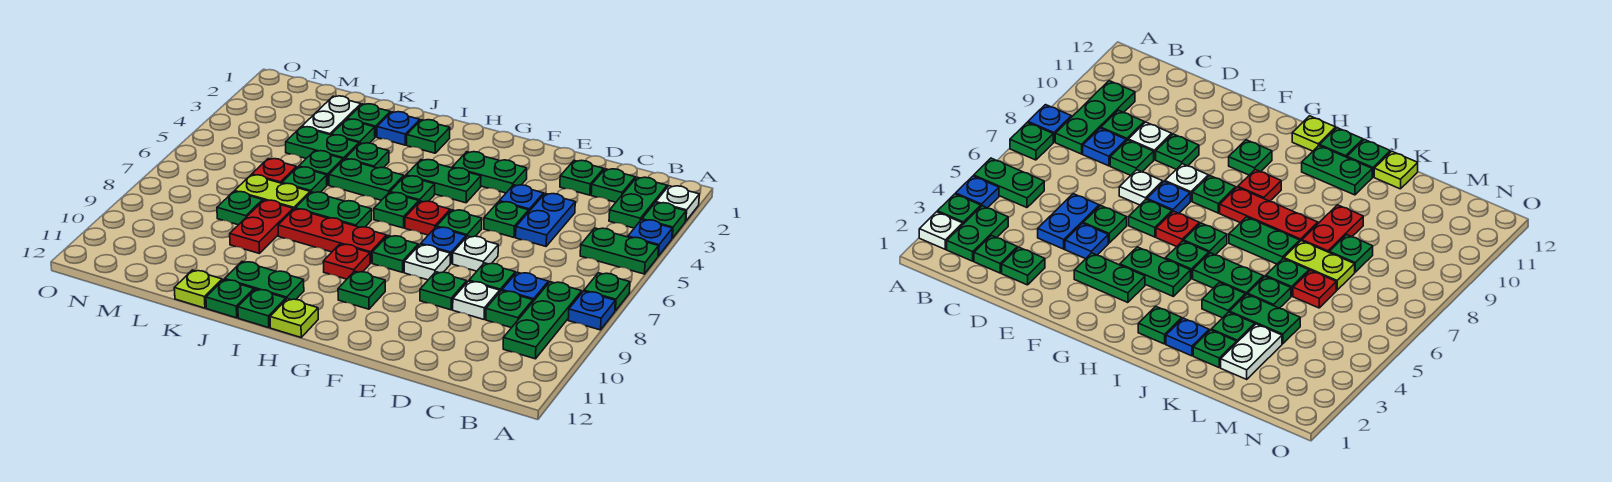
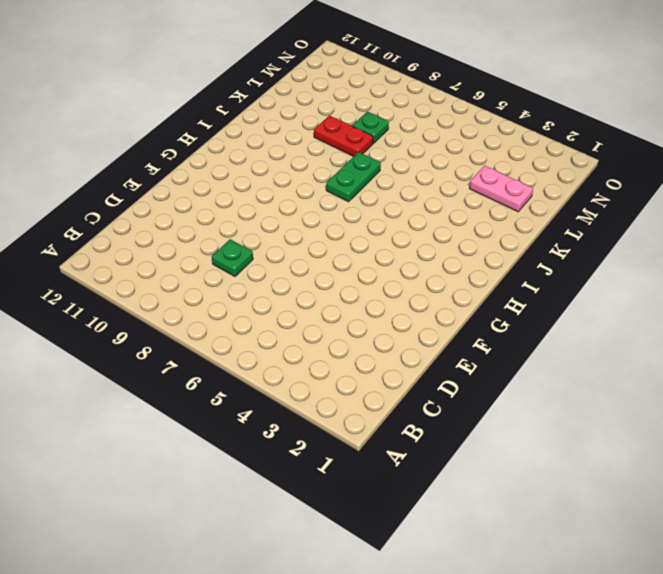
pink 1x2 plate [470,166,533,212] -> white 1x2 plate [302,96,361,135]
none -> white 1x1 plate [656,186,699,221]
none -> green 1x1 plate [642,203,686,238]
none -> blue 1x1 plate [628,220,672,256]
none -> green 1x2 plate [580,228,659,274]

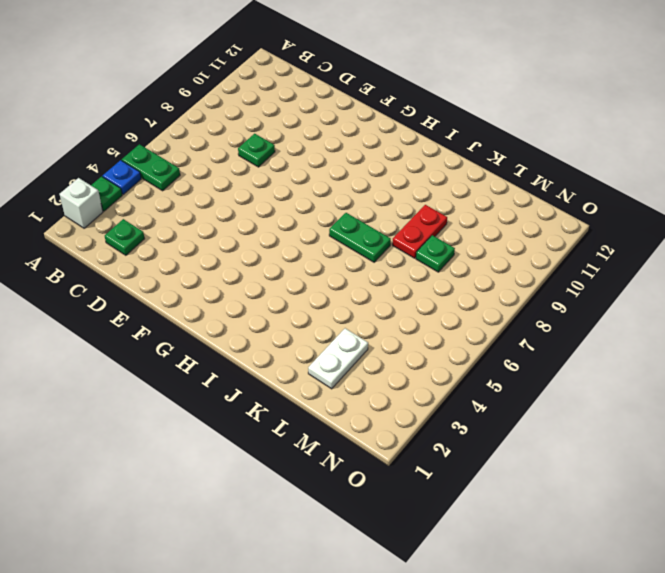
white 1x1 brick [60,178,103,228] -> white 1x1 plate [656,186,699,221]
none -> green 1x1 plate [584,273,630,311]
none -> blue 1x1 plate [568,291,615,330]
none -> green 1x2 plate [609,177,667,228]
none -> green 1x3 plate [503,282,582,359]

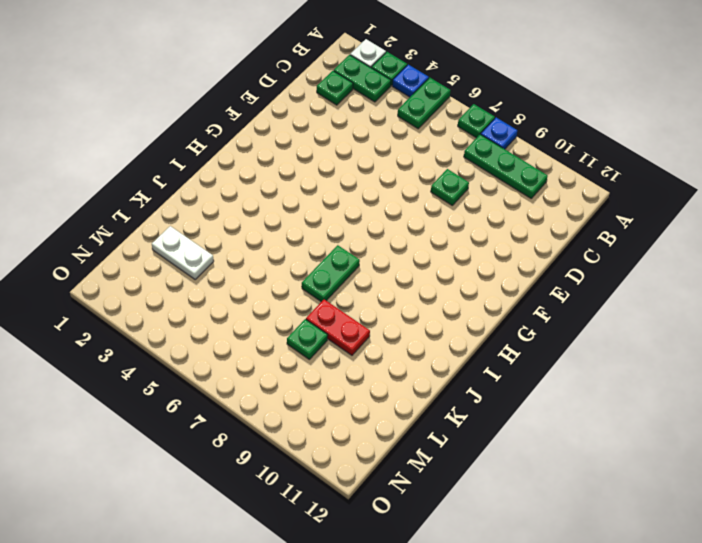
none -> blue 1x1 plate [502,272,548,301]
none -> green 1x1 plate [486,291,533,328]
none -> green 1x1 plate [560,160,604,195]
none -> blue 1x2 plate [516,193,575,246]

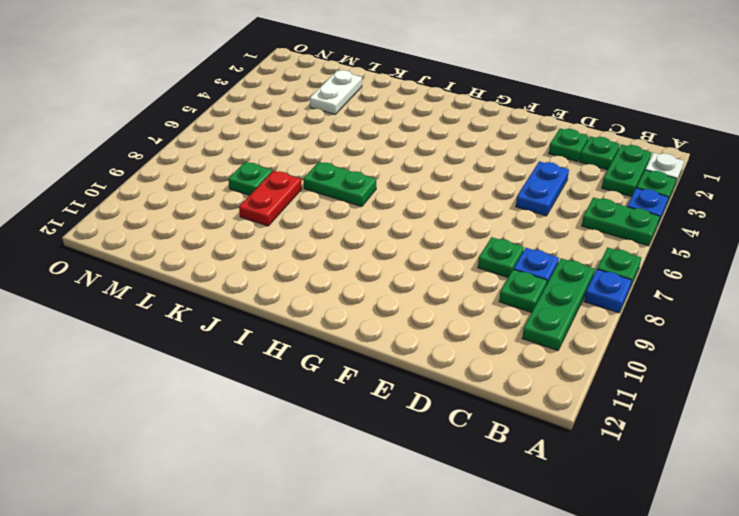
none -> white 1x1 plate [453,281,500,319]
none -> blue 1x1 plate [499,185,544,211]
none -> green 1x1 plate [484,202,529,237]
none -> white 1x1 plate [453,236,498,271]

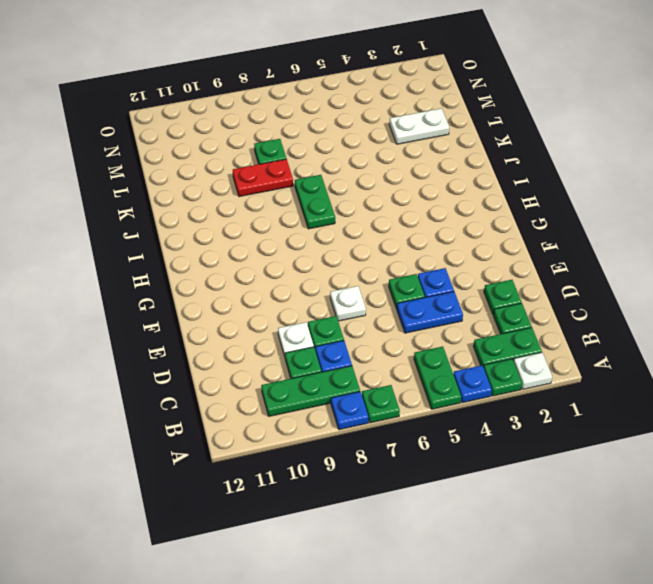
none -> green 1x1 plate [420,272,467,310]
none -> green 1x2 plate [452,152,527,193]
none -> green 1x1 plate [437,210,482,237]
none -> blue 1x1 plate [421,227,466,264]

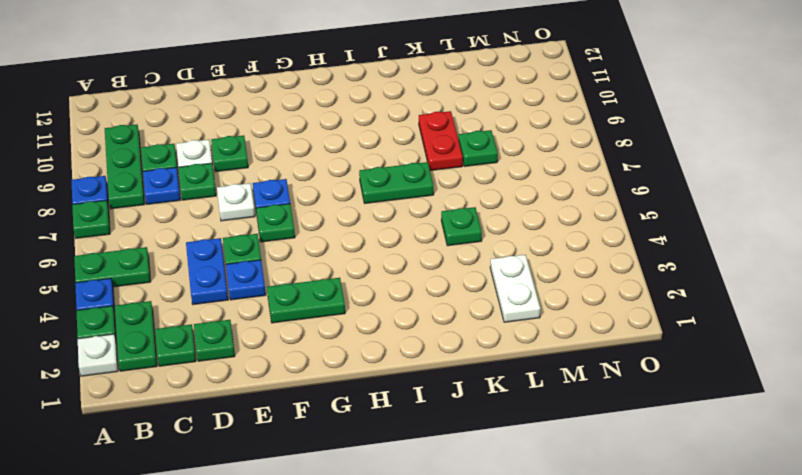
none -> white 1x1 plate [404,245,450,280]
none -> green 1x2 plate [406,160,481,203]
none -> red 1x1 plate [405,201,450,235]
none -> green 1x1 plate [372,236,418,272]

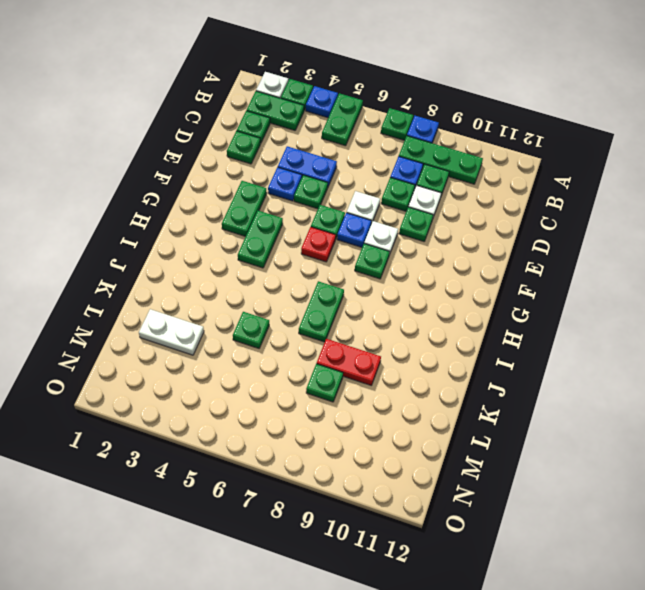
none -> green 1x1 plate [338,271,385,309]
none -> green 1x1 plate [390,176,435,202]
none -> green 1x1 plate [374,192,419,228]
none -> red 1x3 plate [278,209,387,263]

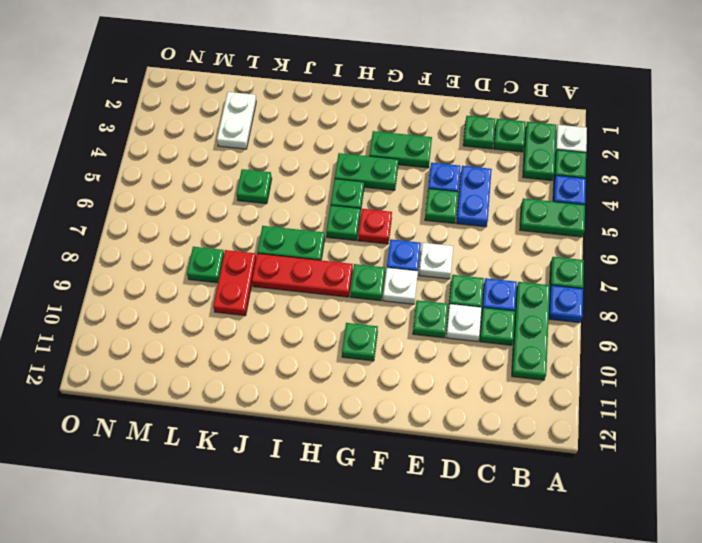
none -> green 1x1 plate [437,210,482,237]
none -> red 1x1 plate [323,244,370,279]
none -> lime 1x1 plate [270,299,318,337]
none -> green 1x1 plate [407,120,450,153]

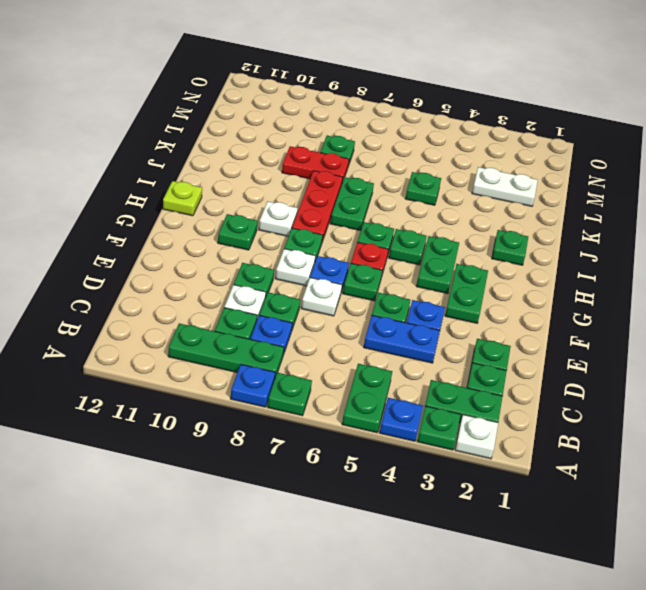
white 1x1 plate [259,201,298,236] -> red 1x1 plate [323,244,370,279]
none -> green 1x2 plate [329,159,404,200]
none -> green 1x2 plate [225,261,304,300]
none -> green 1x1 plate [238,289,286,328]
none -> blue 1x1 plate [377,112,420,145]

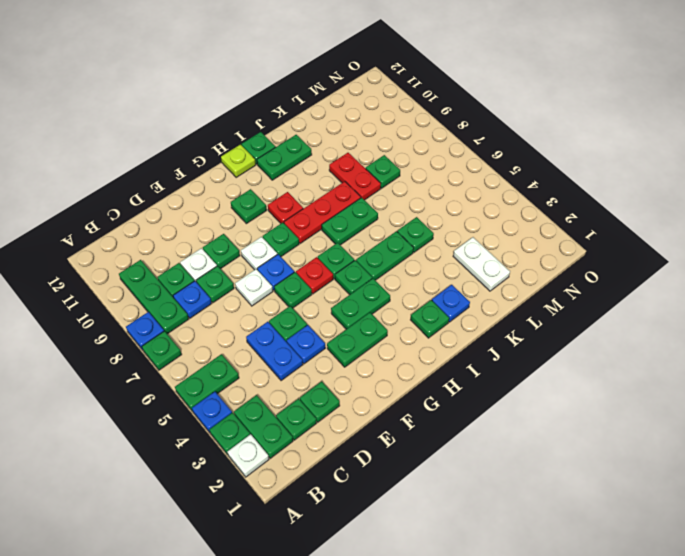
none -> green 1x1 plate [345,143,389,168]
none -> green 1x1 plate [206,280,254,318]
none -> green 1x1 plate [347,104,390,137]
none -> green 1x1 plate [331,119,375,144]

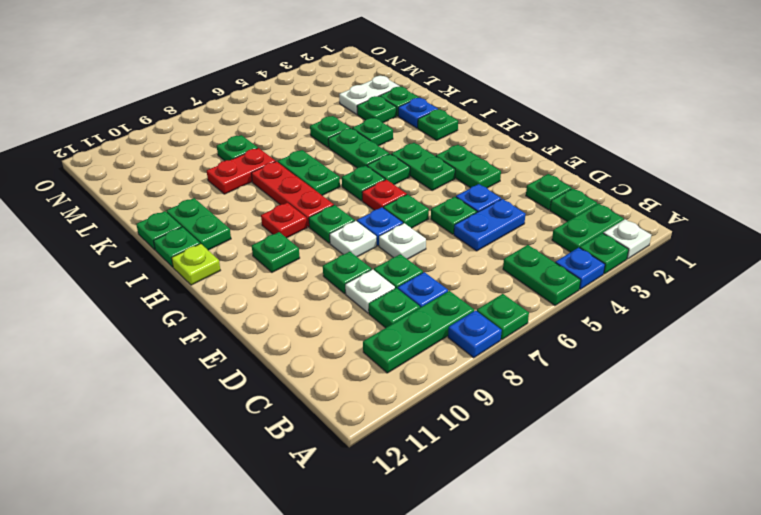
none -> green 1x2 plate [286,127,359,160]
none -> green 1x1 plate [282,167,327,193]
none -> lime 1x2 plate [235,175,310,210]
none -> lime 1x1 plate [174,270,222,308]

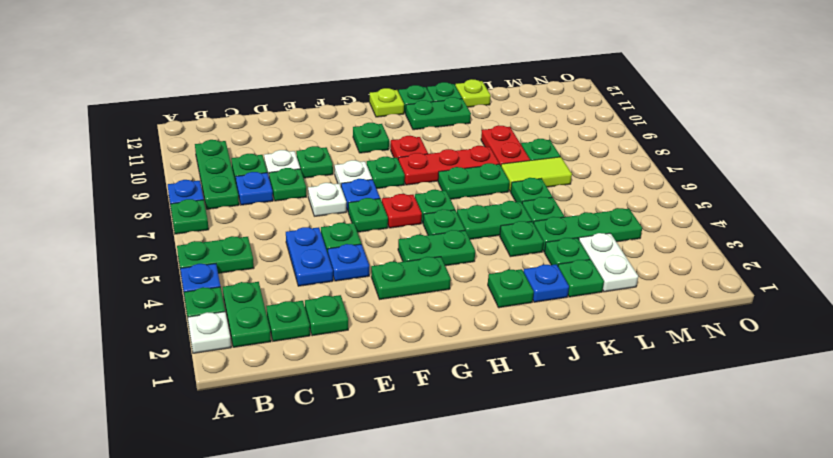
green 1x3 plate [534,208,642,252] -> green 1x2 plate [286,127,359,160]
lime 1x2 tile [501,157,572,192] -> lime 1x2 plate [235,175,310,210]
none -> red 1x1 plate [252,159,297,183]

